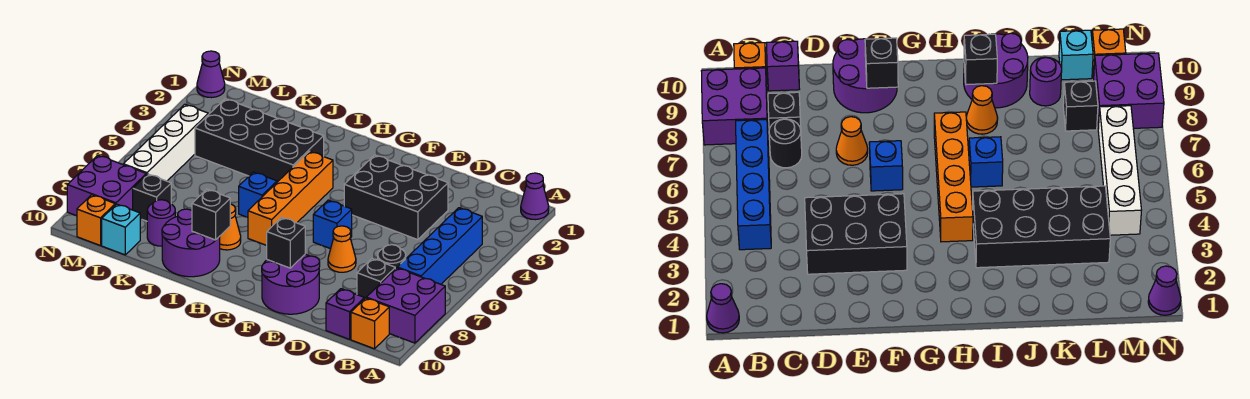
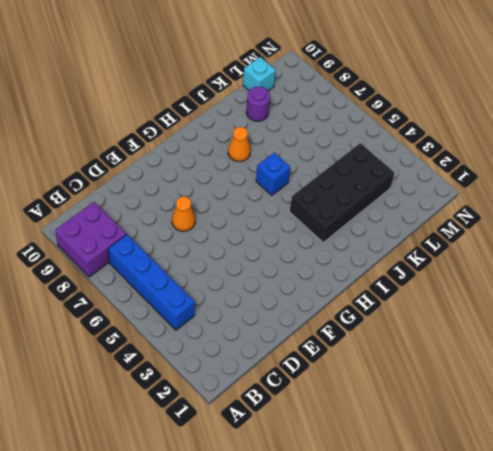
none -> purple 1x1 cone [521,173,549,220]
none -> orange 1x1 brick [351,298,389,349]
none -> black 1x1 round brick [378,245,406,269]

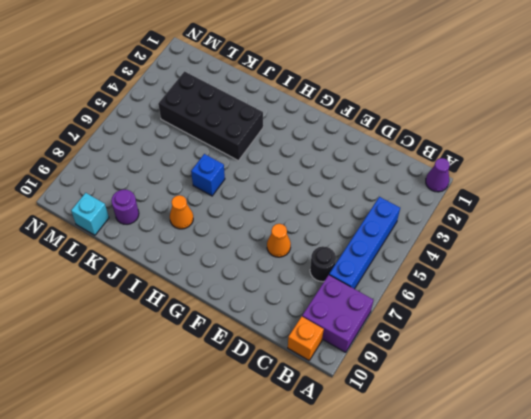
none -> black 1x1 brick [357,259,395,299]
none -> purple 1x1 brick [326,289,364,339]
none -> black 2x3 brick [344,155,448,240]

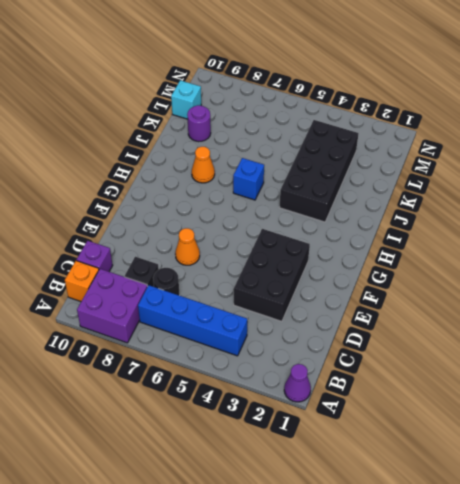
none -> purple 2x2 round brick [262,254,320,314]
none -> blue 1x1 brick [313,200,352,249]
none -> orange 1x4 brick [248,151,333,246]

